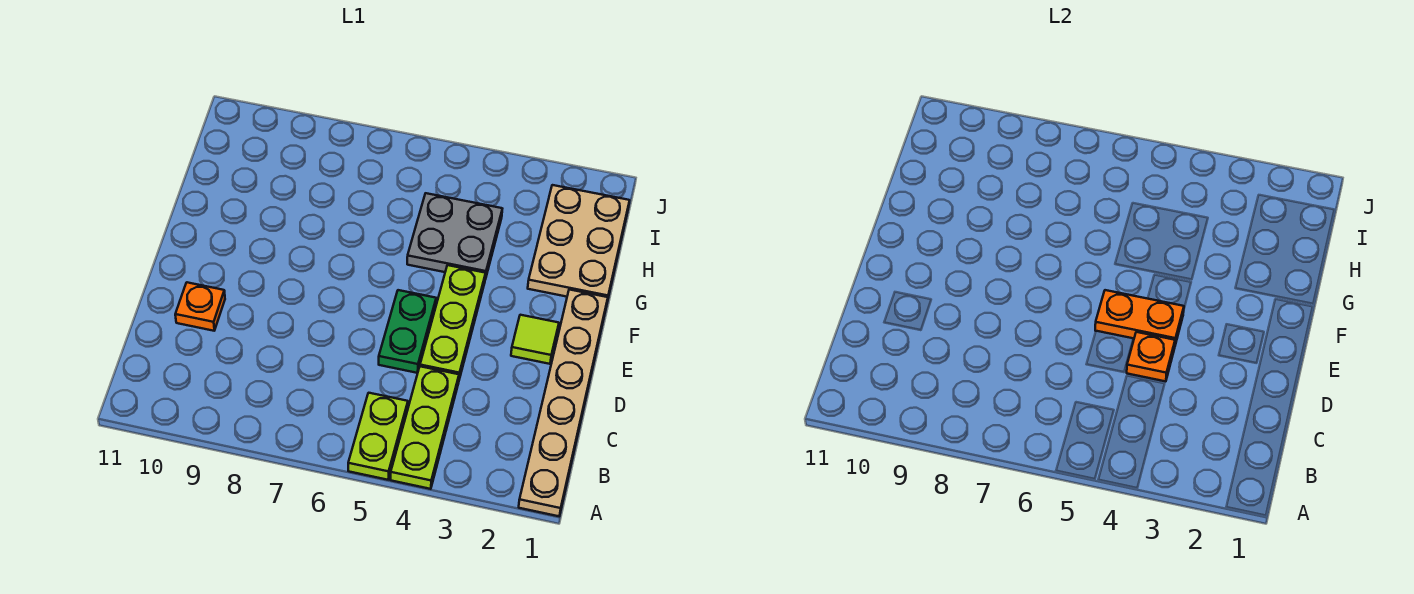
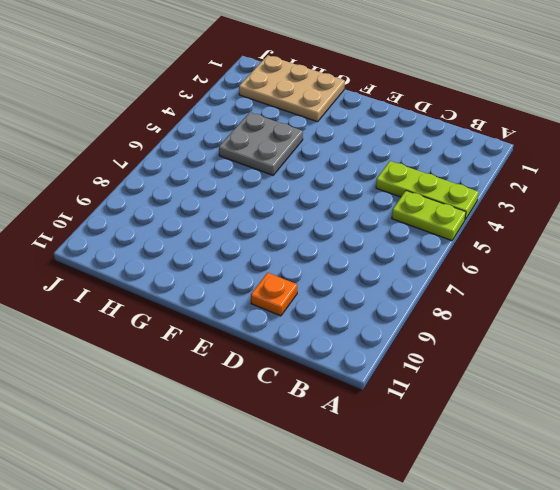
none -> tan 1x6 plate [519,290,608,516]
none -> lime 1x3 plate [420,265,486,379]

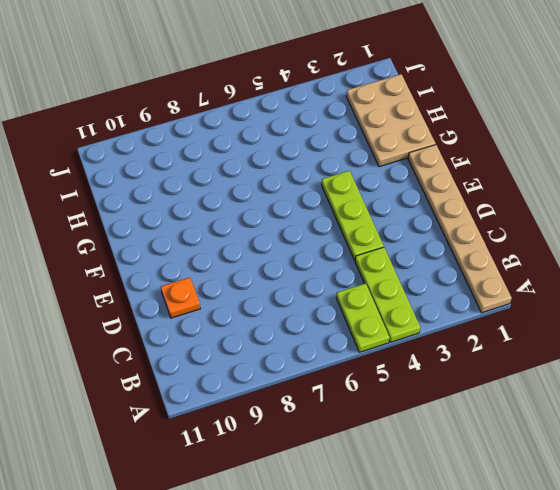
none -> green 1x2 plate [379,290,436,373]
none -> lime 1x1 tile [511,315,559,364]

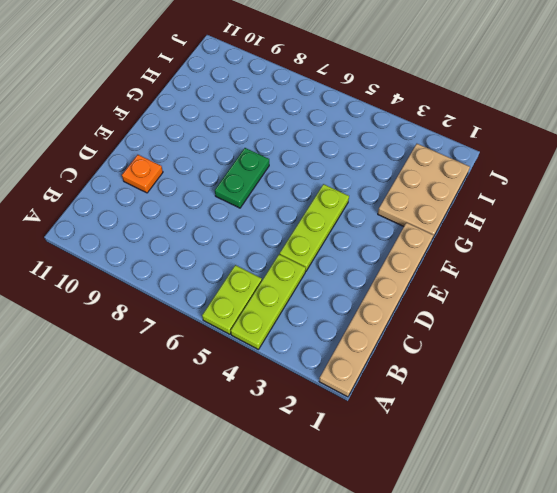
green 1x2 plate [215,148,269,208] -> green 1x2 plate moved to [379,290,436,373]
none -> lime 1x1 tile [511,315,559,364]
none -> grey 2x2 plate [407,193,502,278]

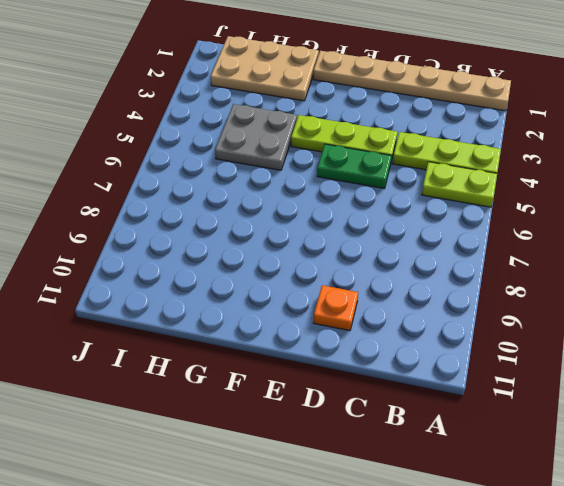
none -> lime 1x1 tile [511,315,559,364]
none -> orange 1x1 plate [1127,332,1175,381]

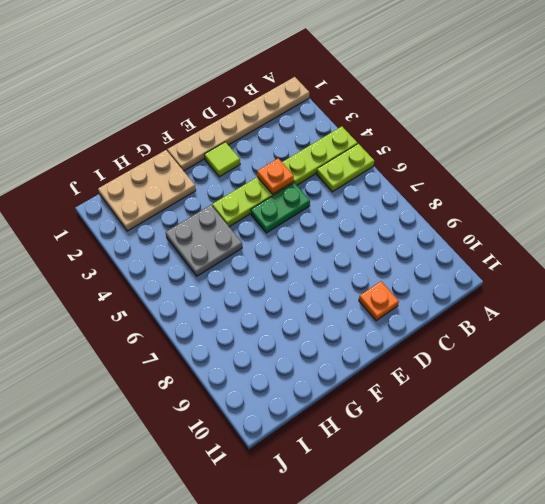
none -> orange 1x2 plate [1095,290,1184,345]

